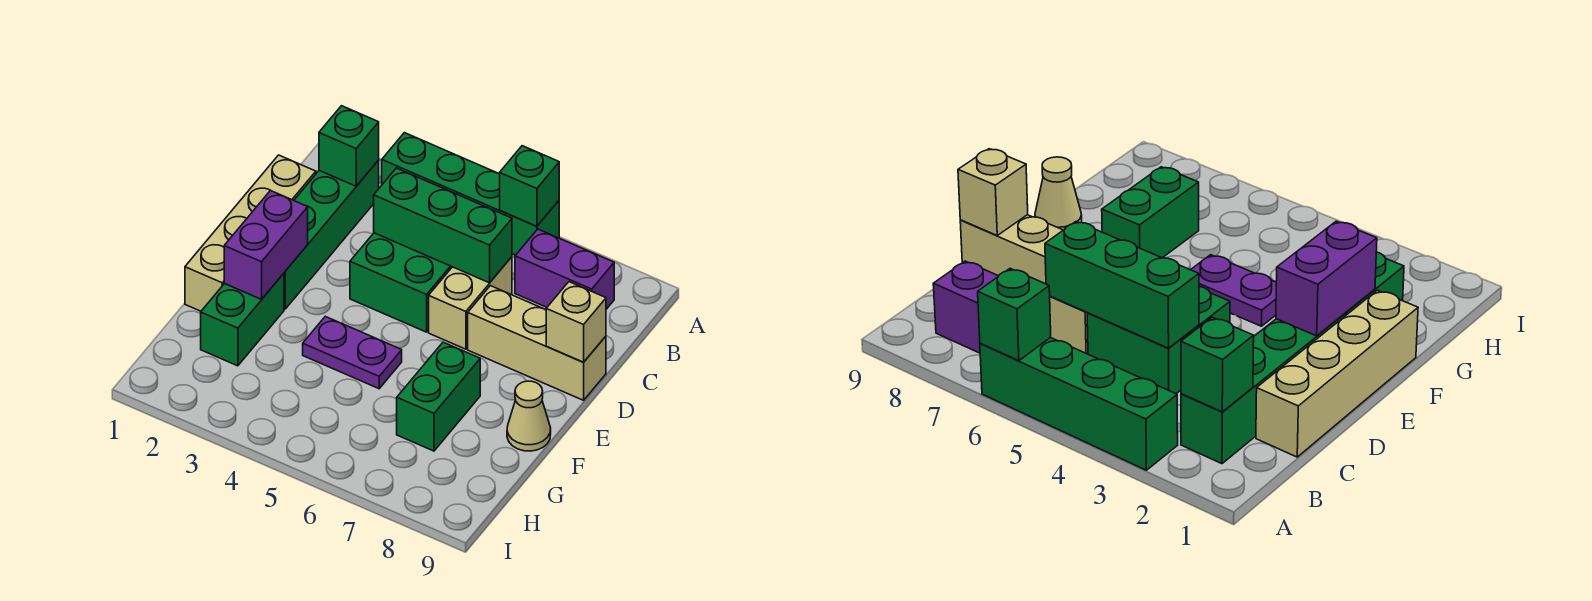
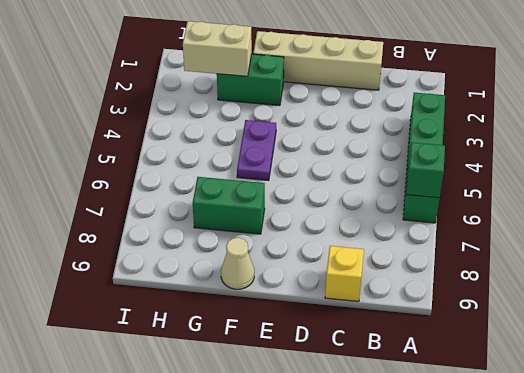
yellow 1x1 brick [325,246,364,302] -> none
tan 1x2 brick [183,21,252,76] -> tan 1x2 brick moved to [429,257,512,349]
none -> green 1x4 brick [284,160,379,309]
none -> purple 1x2 brick [515,229,614,309]
none -> green 2x2 brick [350,233,452,332]

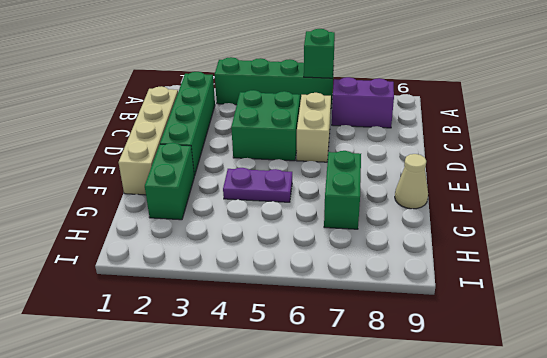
none -> tan 1x3 brick [468,286,606,400]
none -> green 1x1 brick [319,106,379,186]
none -> green 1x3 brick [374,168,512,283]

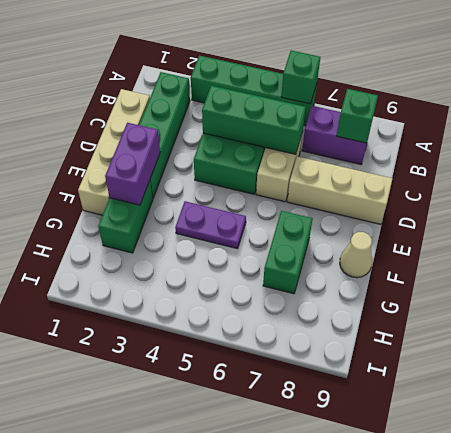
green 1x1 brick [337,89,378,143] -> green 1x1 brick moved to [319,106,379,186]
none -> tan 1x1 brick [546,282,606,362]

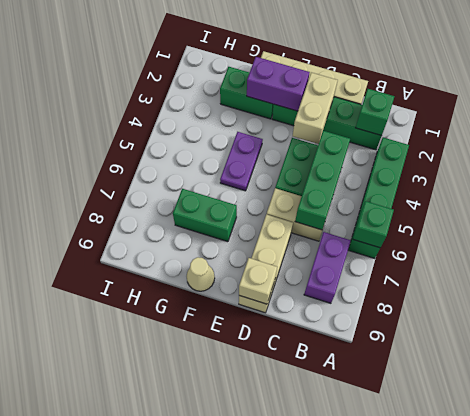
tan 1x2 brick [293,72,338,144] -> none

